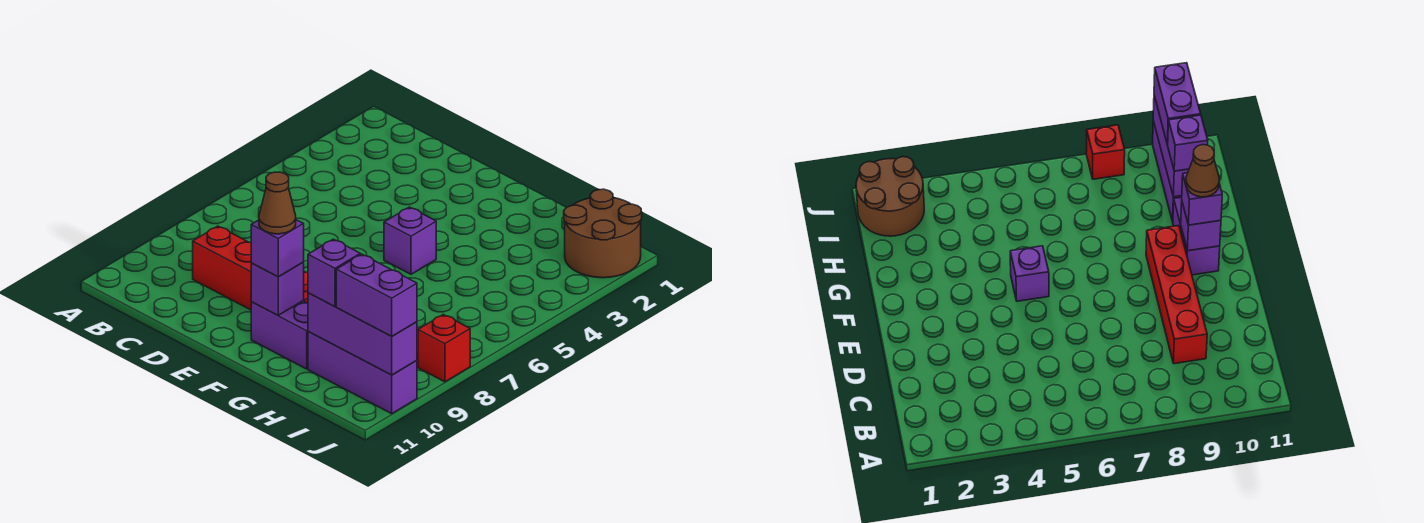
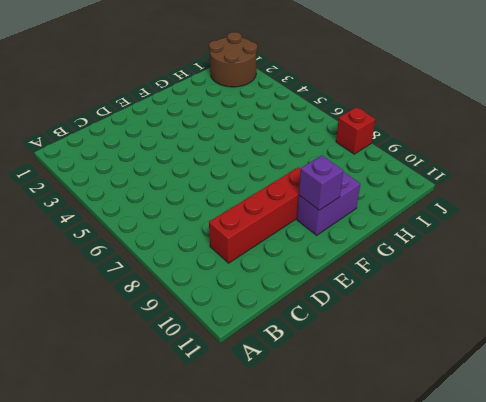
none -> purple 1x1 brick [384,207,436,274]
none -> purple 1x3 brick [308,331,417,414]
none -> purple 1x3 brick [308,293,417,375]

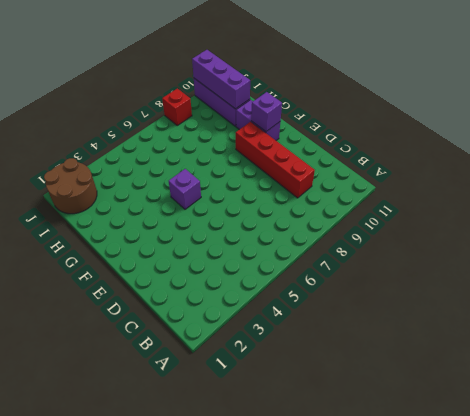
none -> purple 1x1 brick [251,220,304,277]
none -> purple 1x1 brick [308,239,360,306]
none -> purple 1x2 brick [336,254,417,336]

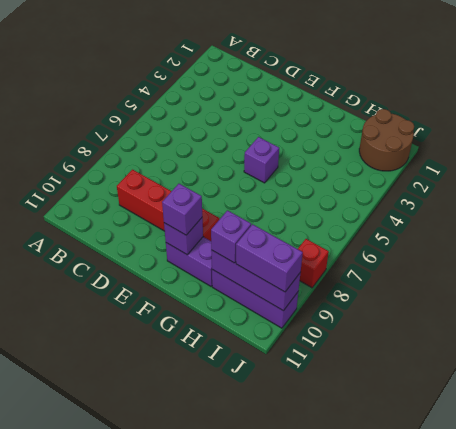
none -> brown 1x1 cone [259,172,296,234]

